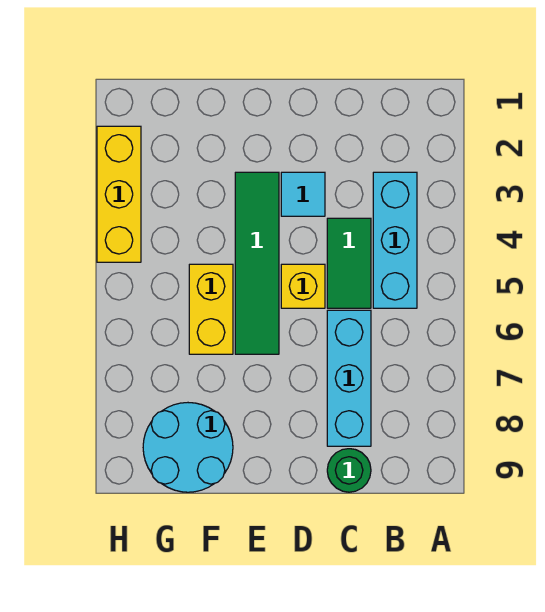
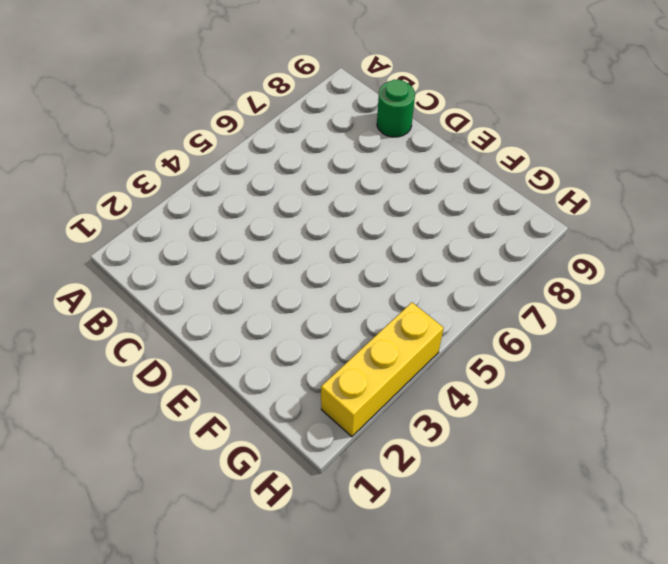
none -> cyan 1x3 brick [373,172,417,308]
none -> green 1x2 tile [327,218,371,308]

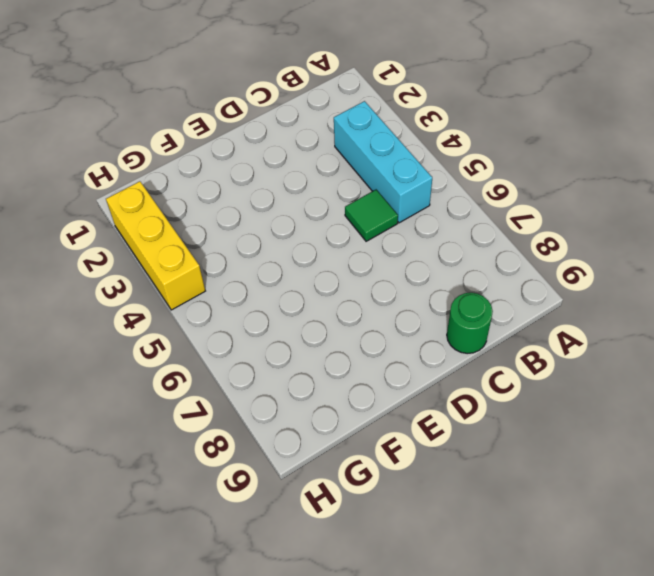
green 1x1 tile [345,190,398,241] -> green 1x2 tile [327,218,371,308]
none -> cyan 1x3 brick [327,310,371,446]
none -> cyan 1x1 tile [281,172,325,216]

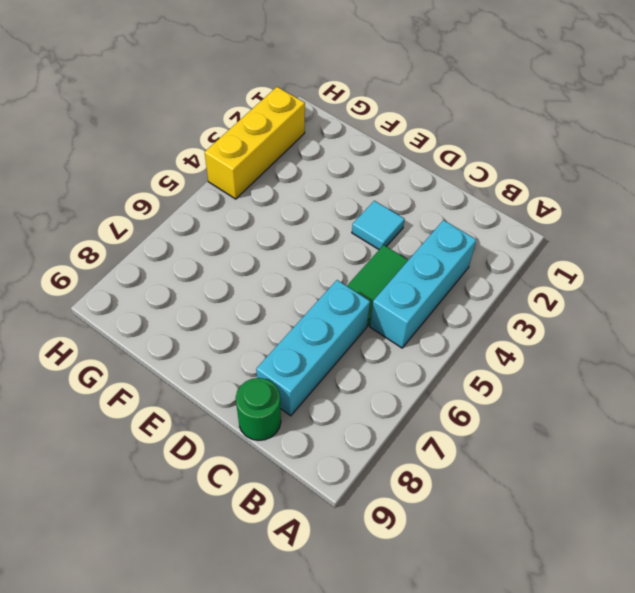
none -> yellow 1x1 brick [281,264,325,308]
none -> green 1x4 tile [235,172,279,354]

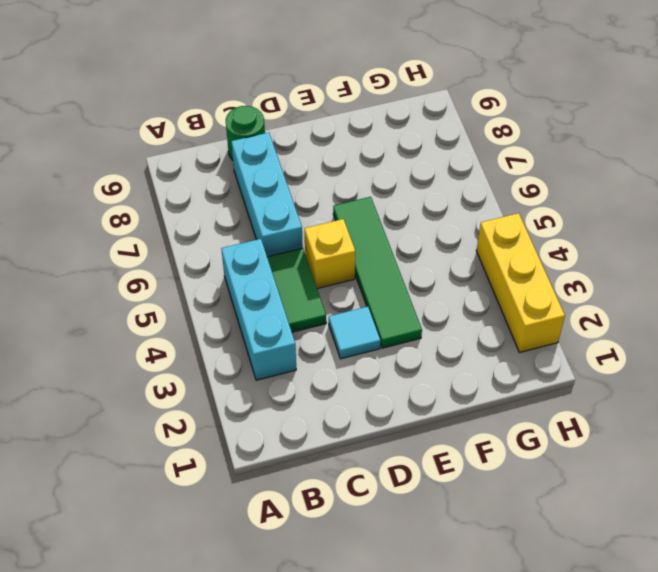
none -> yellow 1x2 brick [189,264,233,354]
none -> cyan 2x2 round brick [143,403,233,492]

